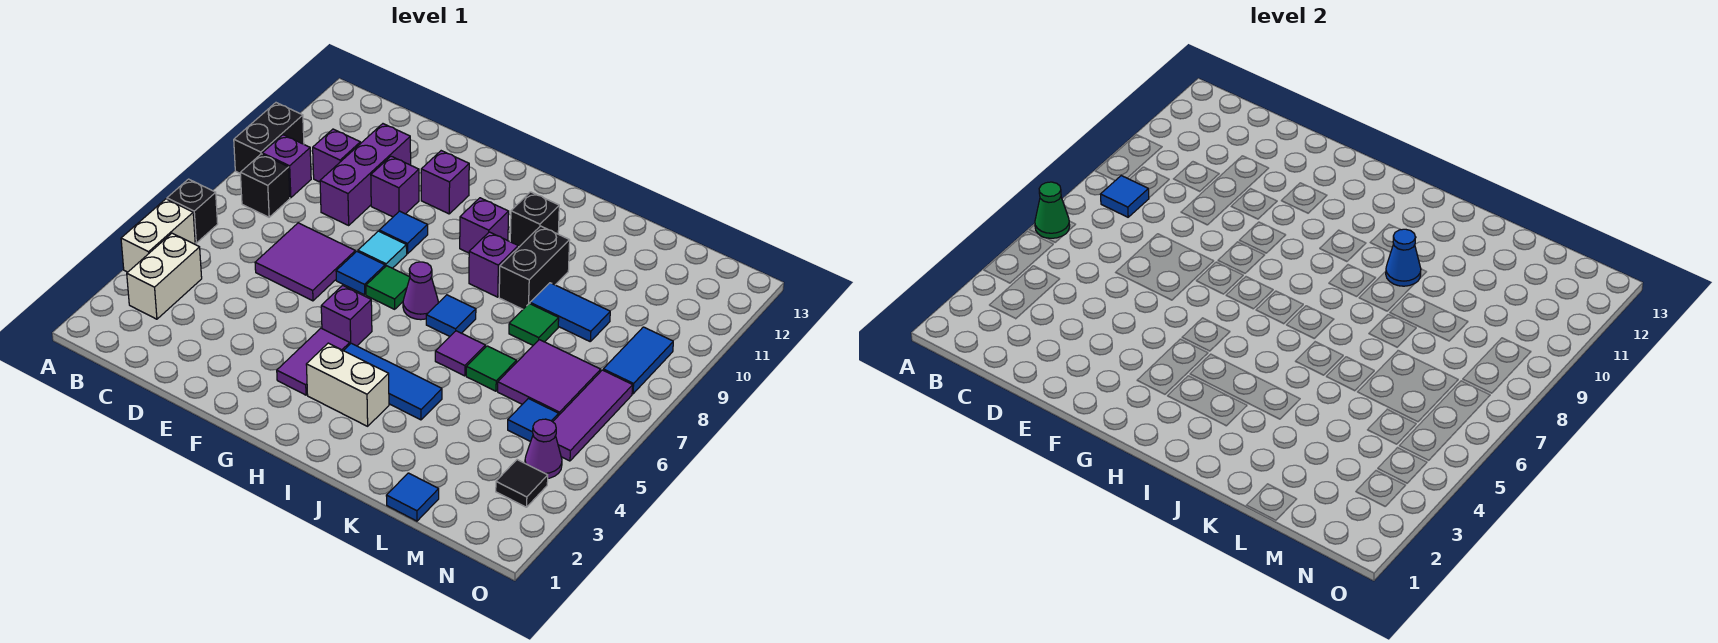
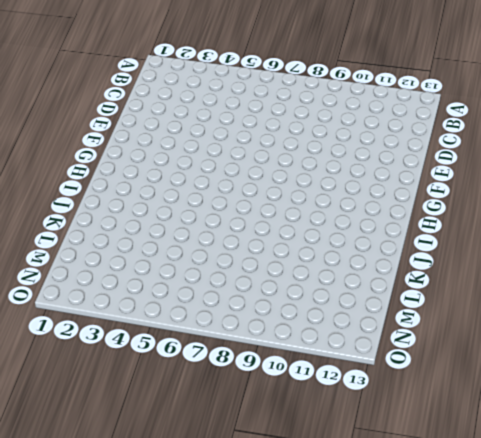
none -> white 1x2 brick [121,199,195,272]
none -> black 1x1 brick [167,179,218,243]
none -> black 1x2 brick [234,103,304,173]
none -> white 1x2 brick [127,233,202,319]

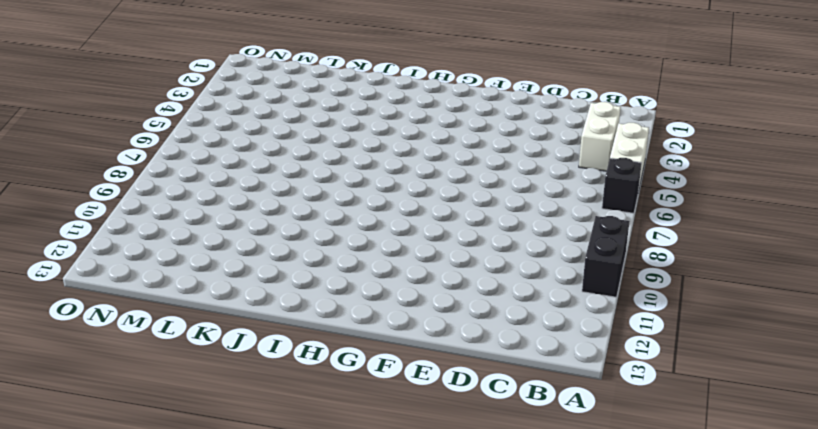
none -> black 1x1 brick [240,154,290,217]
none -> purple 1x1 brick [262,135,311,198]
none -> purple 1x1 brick [313,129,360,182]
none -> purple 2x2 tile [255,223,355,301]

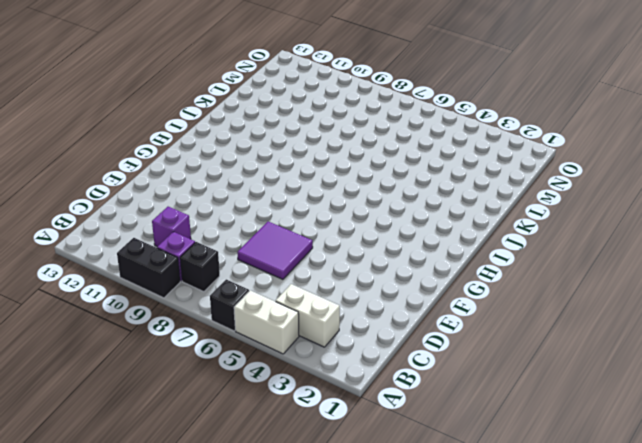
none -> purple 1x3 brick [320,124,411,225]
none -> purple 1x1 brick [371,156,419,217]
none -> blue 1x1 tile [336,251,385,295]
none -> cyan 1x1 tile [358,231,407,268]

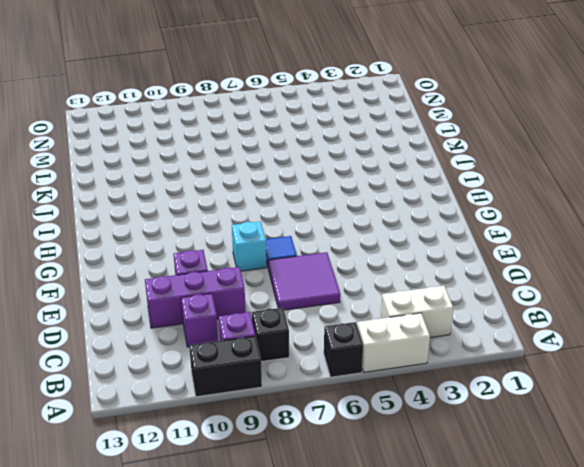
cyan 1x1 brick [232,221,266,271] -> cyan 1x1 tile [358,231,407,268]
none -> blue 1x1 tile [379,211,428,254]
none -> purple 1x1 brick [421,151,469,214]
none -> purple 1x2 tile [277,328,350,395]
none -> purple 1x1 brick [321,285,372,346]

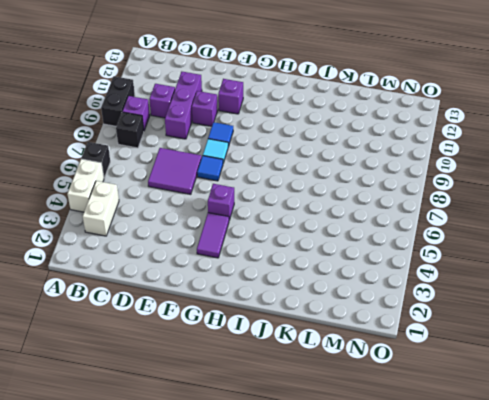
none -> green 1x1 tile [366,266,410,309]
none -> white 1x2 brick [306,343,389,426]
none -> blue 1x3 tile [344,343,442,420]
none -> purple 1x1 cone [403,262,438,320]

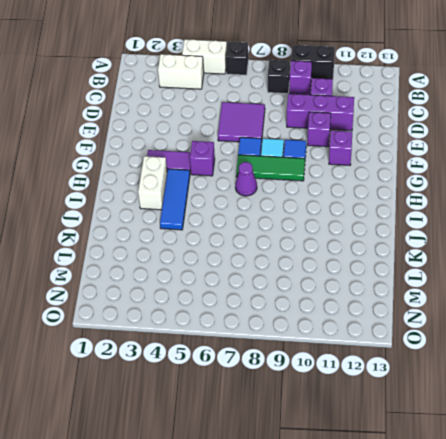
green 1x3 tile [236,155,305,181] -> green 1x1 tile [366,266,410,309]
none -> purple 1x1 brick [460,198,509,253]
none -> blue 1x1 tile [426,295,476,336]
none -> purple 1x1 brick [469,232,518,297]
none -> black 1x1 brick [510,192,559,247]

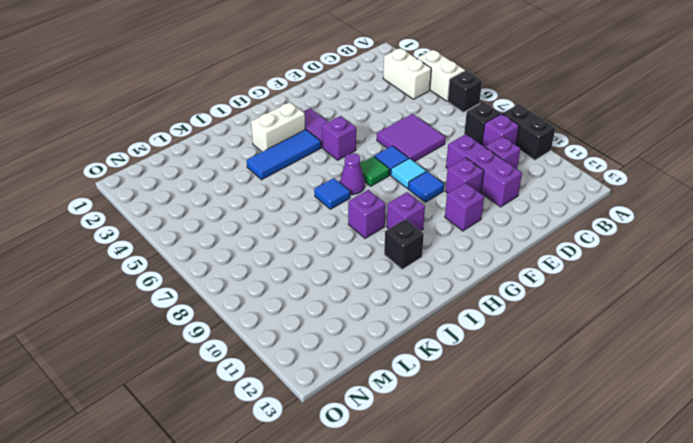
none -> purple 1x1 tile [435,331,485,376]
none -> black 1x2 brick [499,226,570,309]
none -> green 1x1 tile [466,346,517,391]
none -> green 1x1 tile [509,304,559,345]

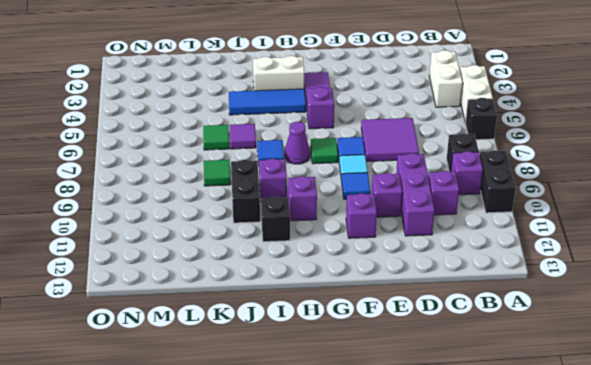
none -> blue 1x2 tile [530,283,610,341]
none -> blue 1x1 tile [386,473,439,521]
none -> purple 2x2 tile [498,340,601,415]
none -> blue 1x1 tile [508,398,559,442]

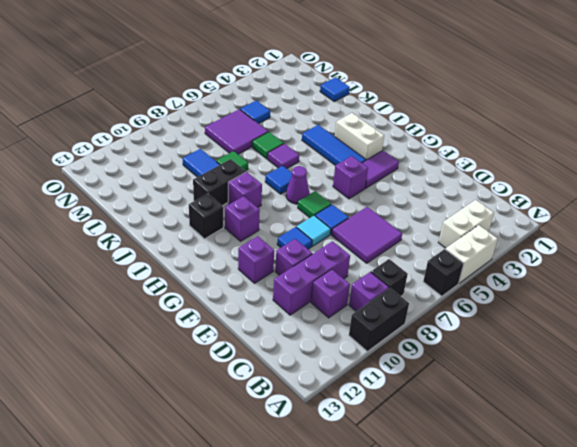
none -> black 1x1 tile [496,460,548,507]
none -> purple 1x1 cone [525,419,562,478]
none -> purple 1x3 tile [553,370,633,461]
none -> blue 1x2 tile [603,327,673,394]

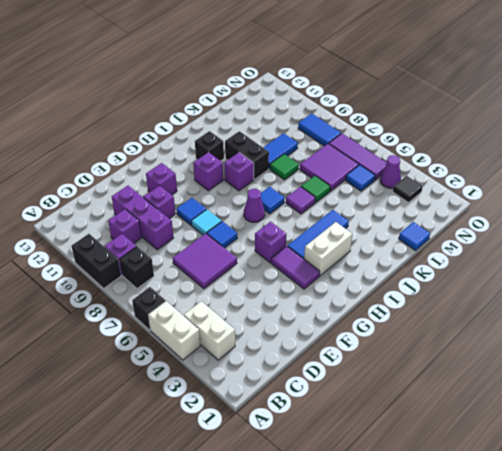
none -> green 1x1 tile [366,266,410,309]
none -> green 1x1 cone [1035,182,1070,238]
none -> blue 1x1 tile [1100,176,1149,217]
none -> blue 1x1 cone [1386,229,1421,286]

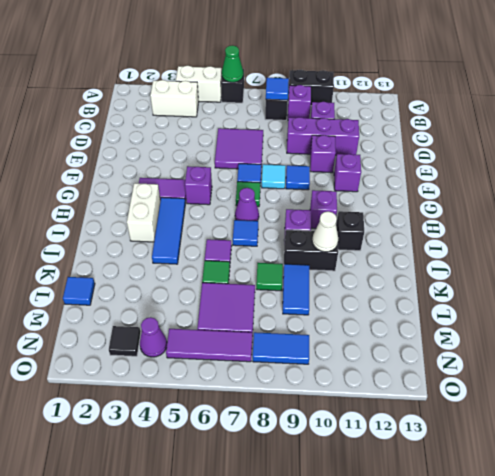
white 1x1 cone [312,211,338,252] -> blue 1x1 cone [1386,229,1421,286]
none -> blue 1x1 tile [508,398,559,442]

